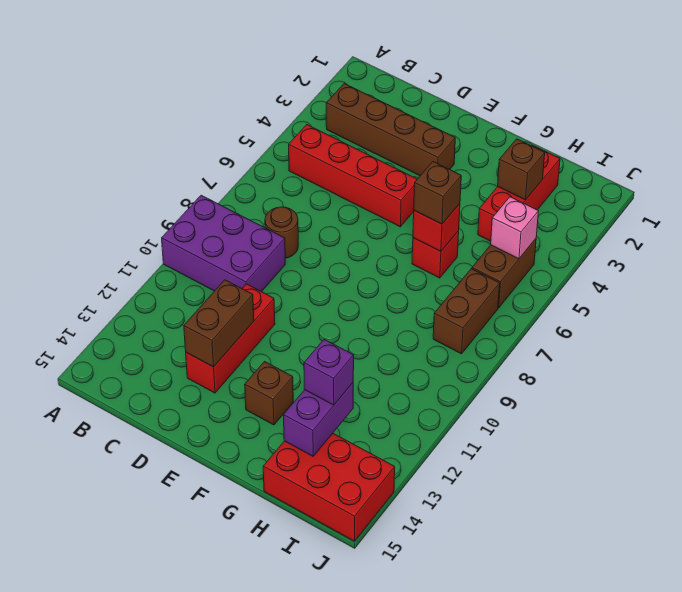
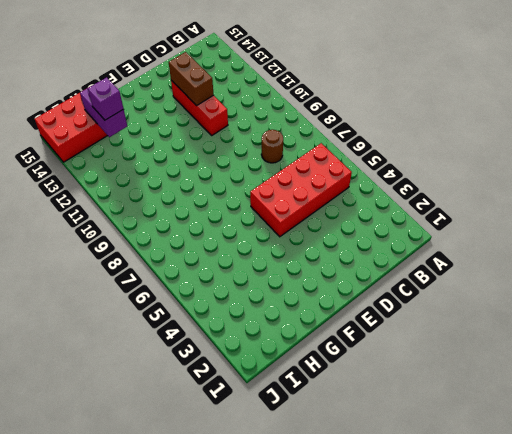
red 2x4 brick [250,143,352,237] -> red 1x4 brick [289,125,417,227]
none -> purple 2x3 brick [162,195,285,292]
none -> brown 1x4 brick [326,84,455,176]
none -> brown 1x1 brick [245,362,293,425]

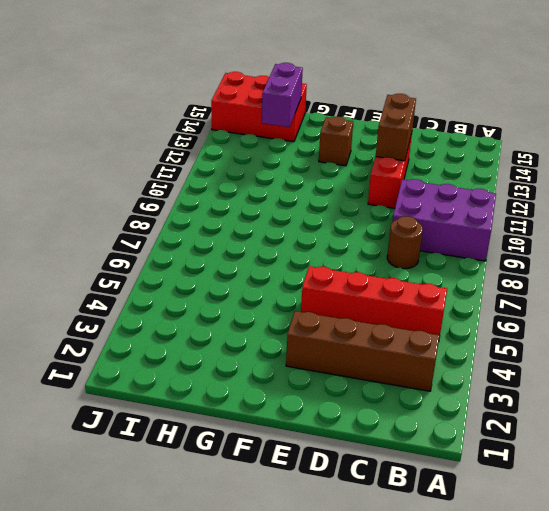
none -> red 1x1 brick [412,231,459,278]
none -> red 1x3 brick [478,145,560,241]
none -> brown 1x2 brick [472,239,536,308]

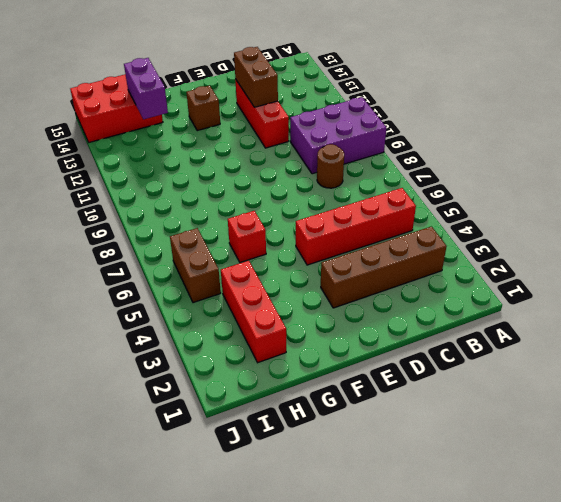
none -> brown 1x2 brick [433,269,500,354]
none -> red 1x1 brick [413,204,460,251]
none -> brown 1x1 brick [498,139,545,200]

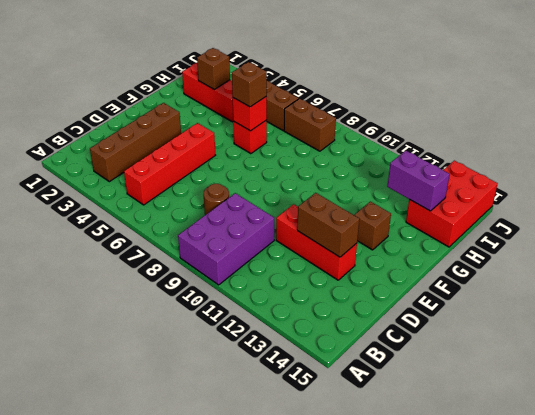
none -> pink 1x1 brick [491,197,539,259]
none -> purple 1x1 brick [304,340,354,405]

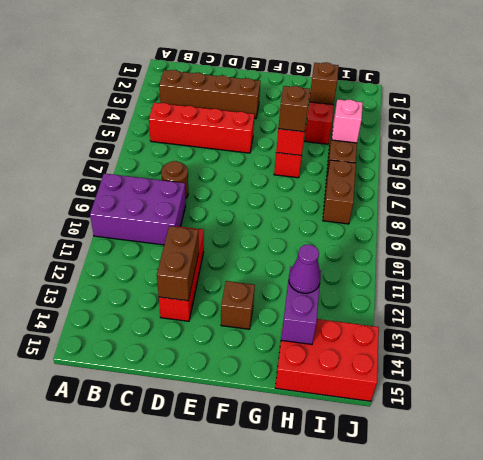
purple 1x1 cone [289,244,321,293] -> purple 1x1 brick [304,340,354,405]

